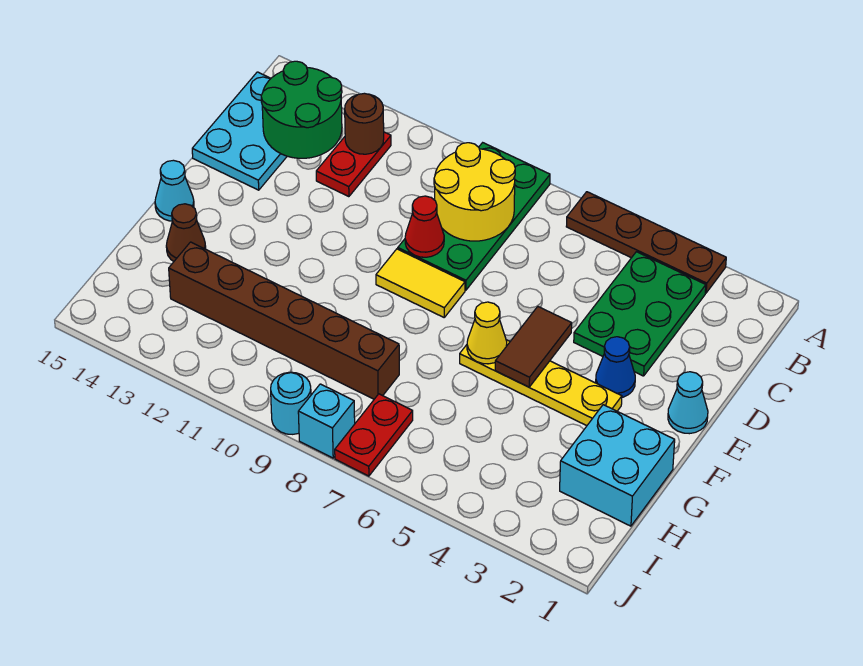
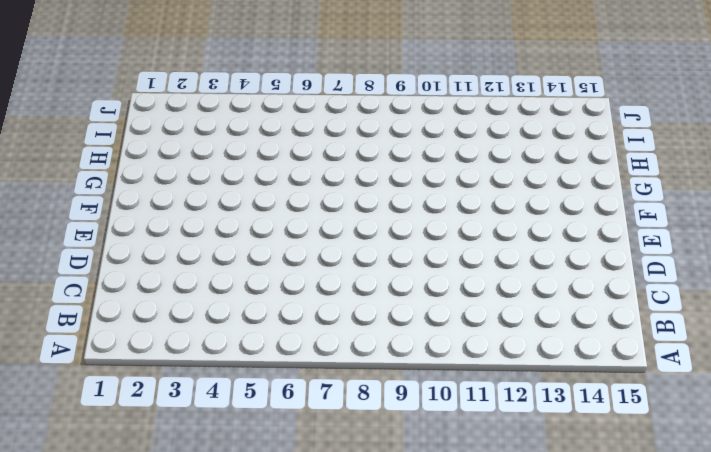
none -> brown 1x4 plate [566,192,726,293]
none -> green 2x4 plate [398,143,550,290]
none -> green 2x3 plate [574,252,706,376]

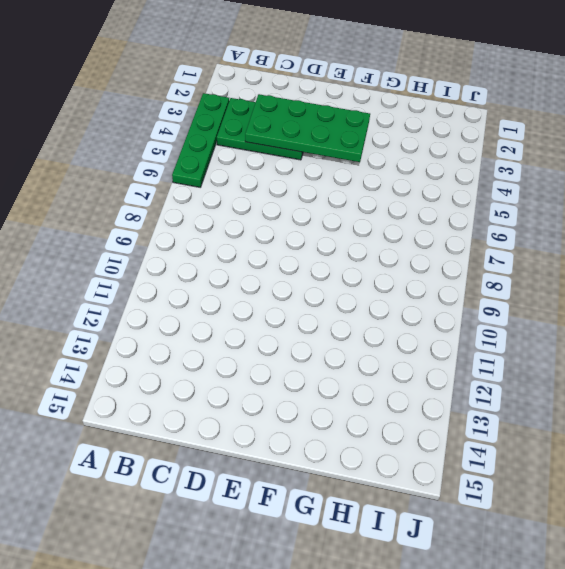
green 1x4 plate [172,93,229,187] -> brown 1x4 plate [566,192,726,293]
green 2x4 plate [245,94,370,162] -> green 2x4 plate moved to [398,143,550,290]
none -> red 1x2 plate [316,132,391,197]
none -> cyan 2x3 plate [192,72,287,190]
none -> cyan 1x1 cone [668,372,708,434]

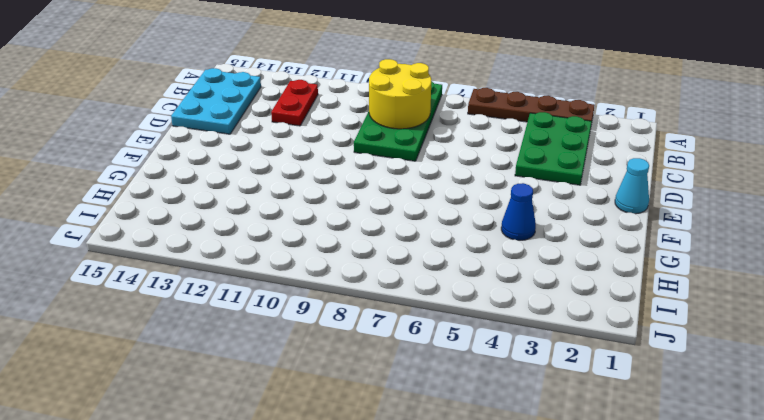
blue 1x1 cone [501,183,536,240] -> blue 1x1 cone moved to [596,337,635,397]
none -> yellow 1x2 tile [376,249,465,317]
none -> yellow 1x4 plate [460,340,622,426]
none -> cyan 1x1 cone [155,160,194,221]

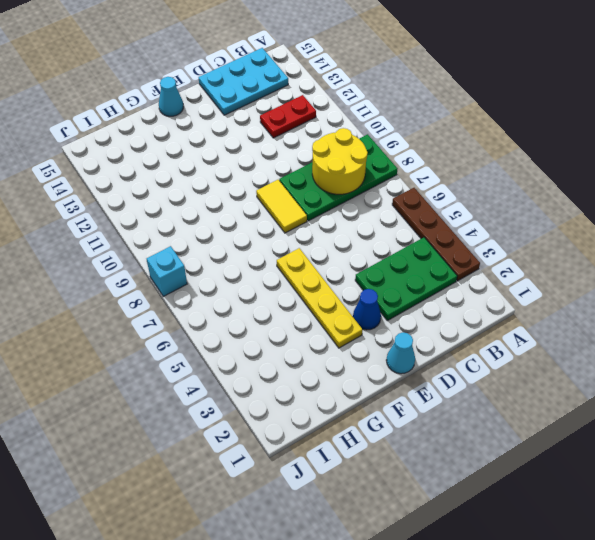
none -> cyan 2x2 brick [560,405,675,526]
none -> brown 1x1 cone [166,204,206,261]
none -> brown 1x6 brick [169,242,399,399]

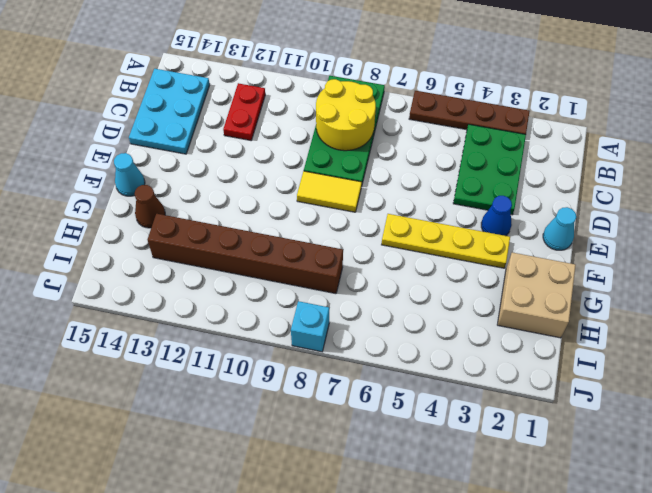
tan 2x2 brick [497,253,576,338] -> cyan 2x2 brick [560,405,675,526]
none -> red 1x2 plate [335,394,413,476]
none -> cyan 1x1 round brick [271,372,311,434]
none -> brown 1x1 round brick [345,93,384,154]

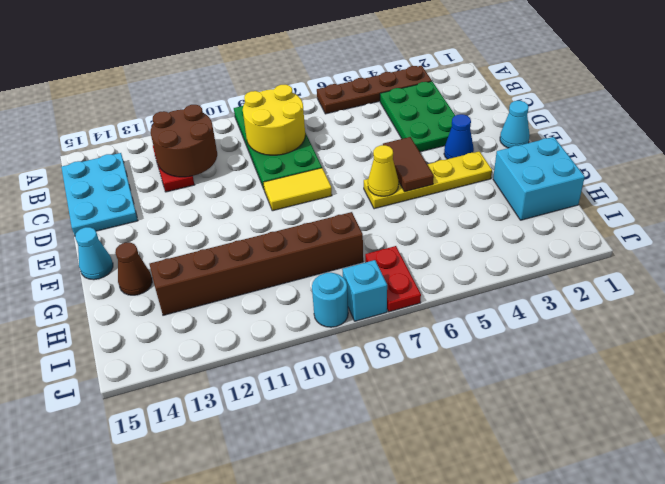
brown 2x2 round brick [151,105,217,177] -> brown 1x1 round brick [345,93,384,154]
none -> green 2x2 round brick [261,61,342,158]
none -> red 1x1 cone [405,196,444,257]

